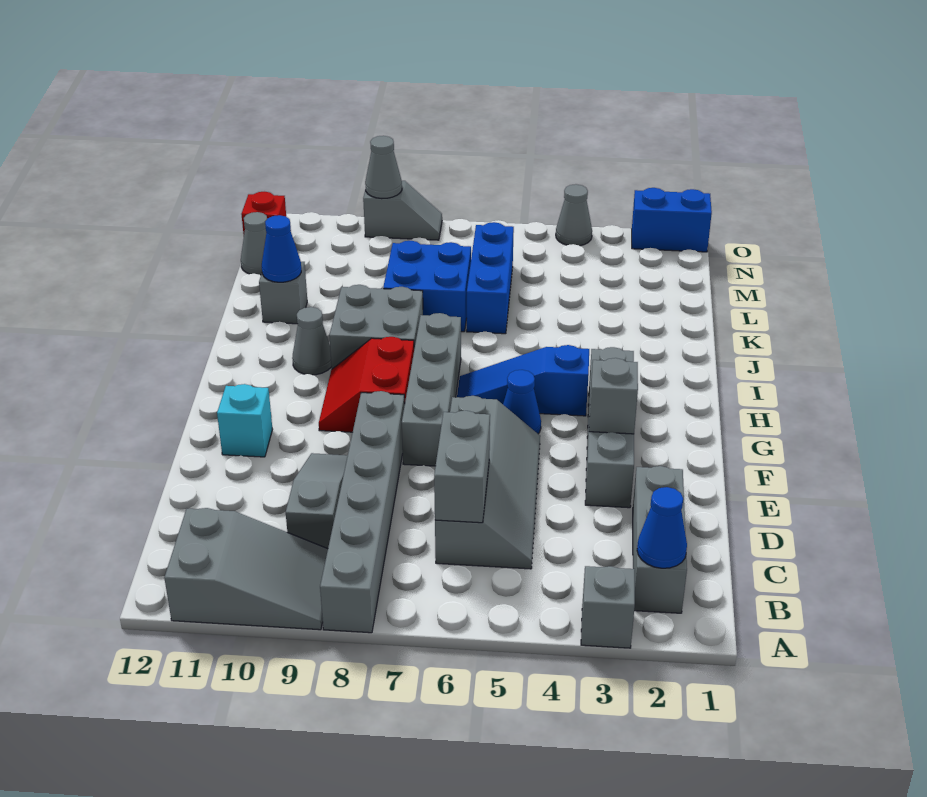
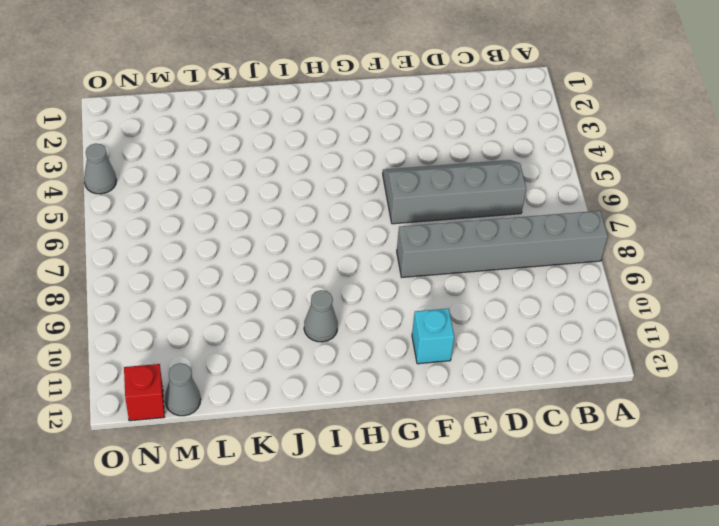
none -> grey 1x1 brick [581,566,635,648]
none -> grey 2x3 slope [164,508,328,630]
none -> grey 1x3 brick [633,466,687,613]

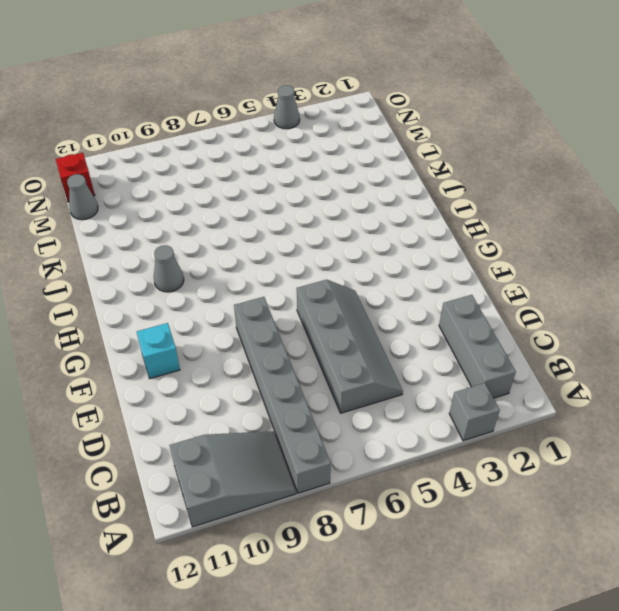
none -> grey 1x3 slope [286,453,348,549]
none -> grey 1x4 brick [585,347,634,508]
none -> grey 1x4 brick [402,313,461,466]

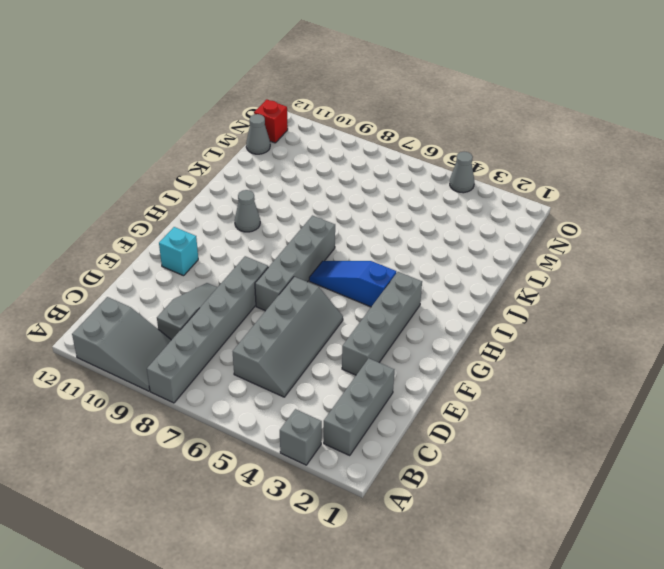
none -> blue 1x1 cone [503,370,541,434]
none -> red 2x2 slope [319,337,414,432]
none -> grey 2x2 brick [329,285,423,369]

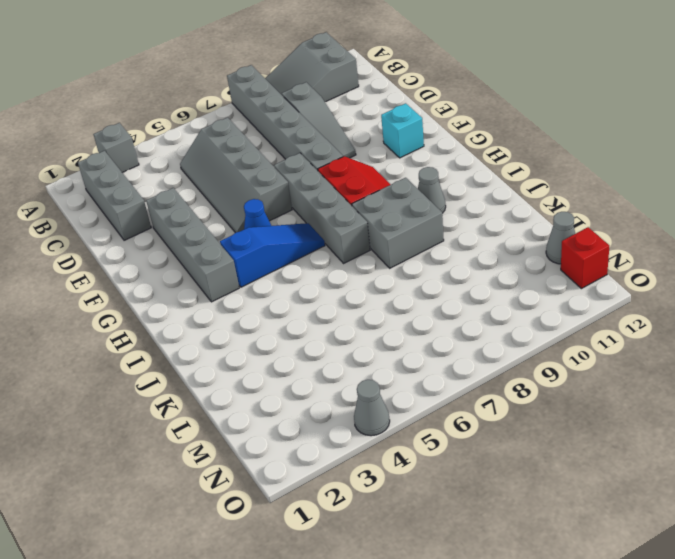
none -> blue 1x3 brick [467,222,514,334]
none -> blue 2x2 brick [383,241,471,332]
none -> grey 1x1 brick [259,262,307,324]

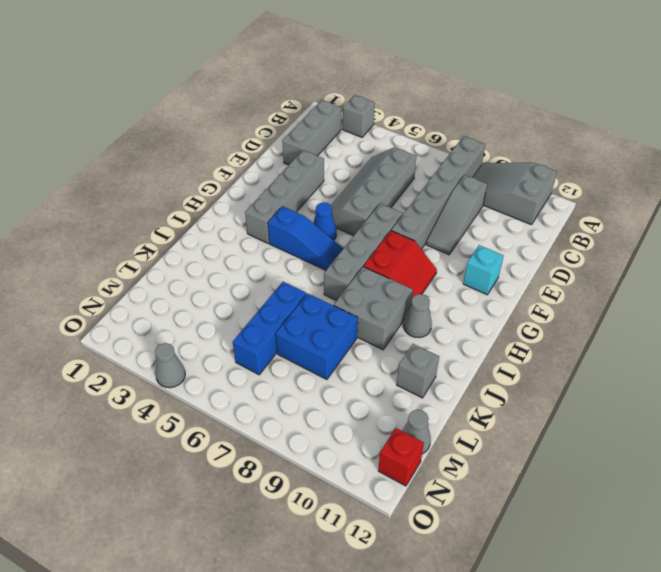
none -> blue 1x2 brick [632,188,712,252]
none -> grey 1x2 slope [363,181,442,240]
none -> blue 1x1 cone [637,487,687,568]

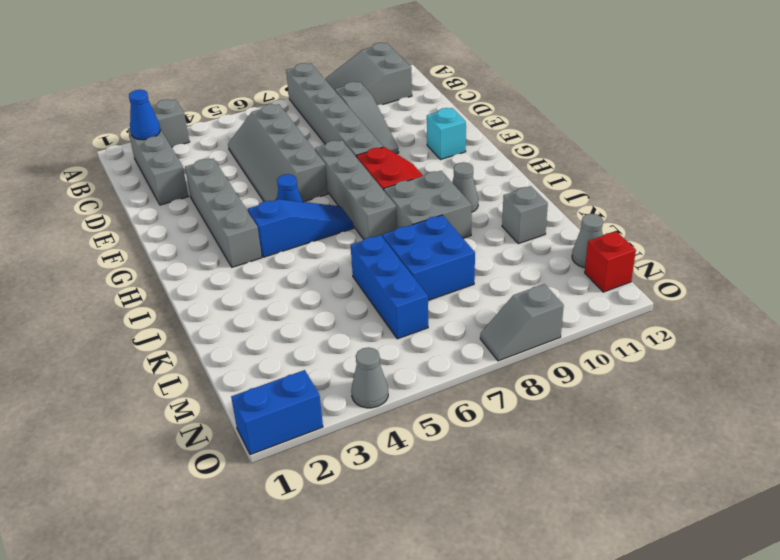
none -> grey 1x2 brick [434,411,490,523]
none -> grey 1x1 brick [589,358,638,434]
none -> blue 1x1 cone [262,215,301,282]

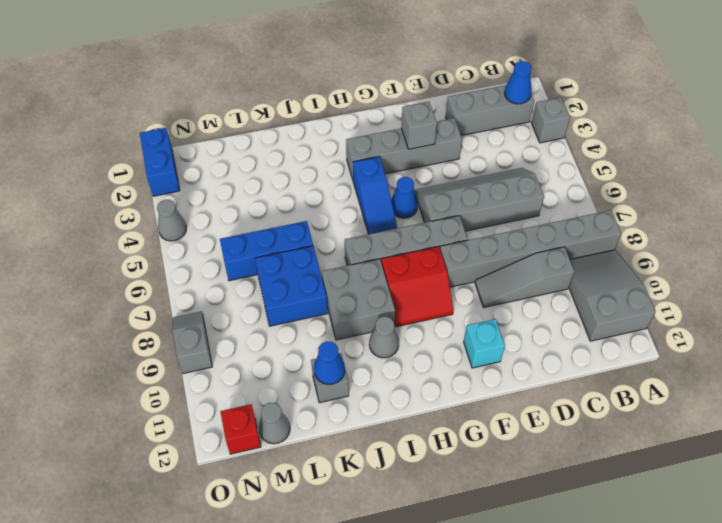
none -> grey 1x2 brick [434,411,490,523]
none -> grey 1x1 cone [365,136,402,199]

